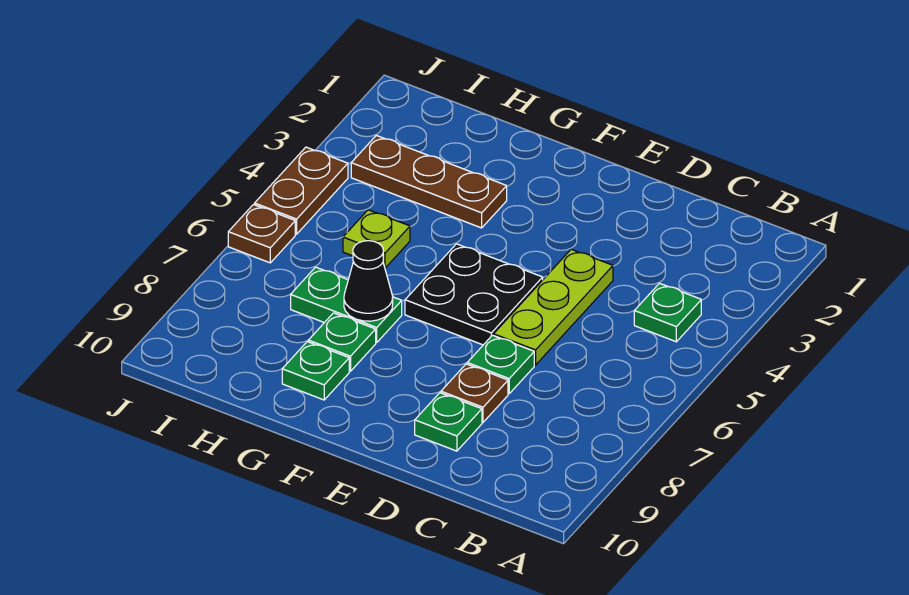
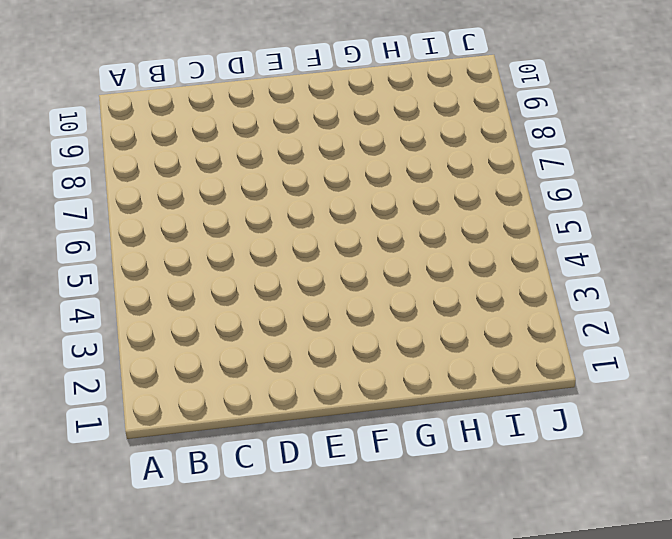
none -> green 1x1 plate [634,283,701,342]
none -> lime 1x3 plate [494,249,613,365]
none -> green 1x1 plate [467,335,534,394]

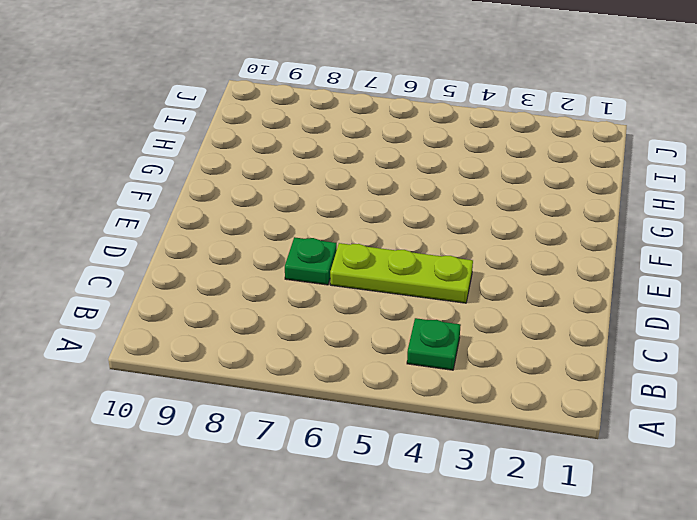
none -> brown 1x1 plate [441,364,508,422]
none -> green 1x1 plate [415,393,482,451]
none -> black 2x2 plate [405,244,543,345]

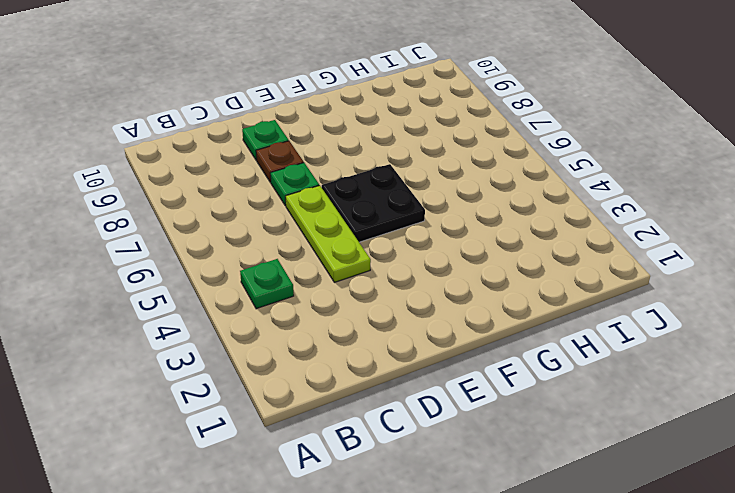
none -> brown 1x3 plate [351,135,507,228]
none -> green 1x2 plate [291,267,402,343]
none -> green 1x1 plate [308,313,376,371]

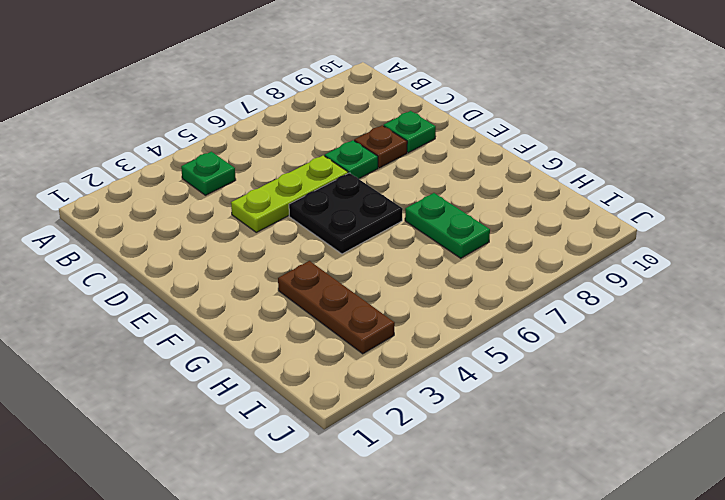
none -> green 1x1 plate [308,313,376,371]
none -> green 1x1 plate [282,342,349,400]
none -> lime 1x1 plate [343,210,410,268]

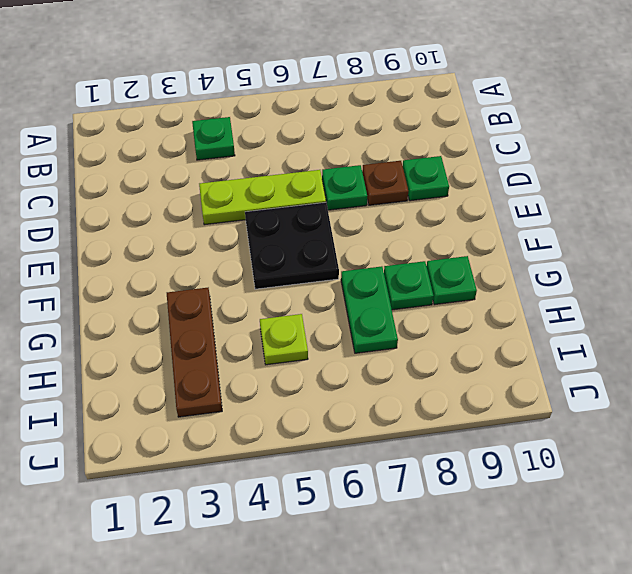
none -> brown 1x2 plate [255,147,348,234]
none -> brown 1x1 plate [228,205,295,263]
none -> black 1x1 cone [344,241,393,321]

